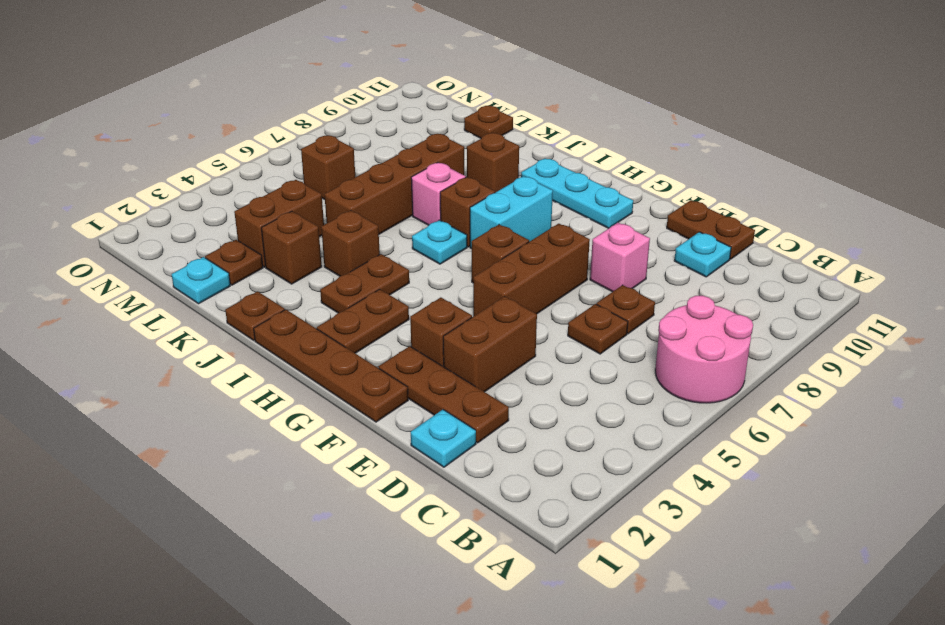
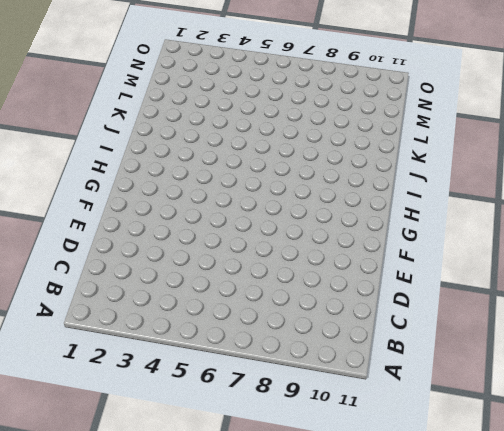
none -> pink 2x2 round brick [655,296,753,403]
none -> cyan 1x1 plate [411,410,476,467]
none -> brown 1x3 plate [378,346,509,443]
none -> brown 1x1 plate [568,304,628,354]

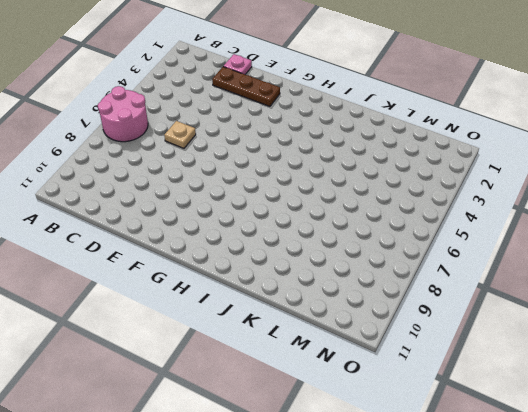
pink 1x1 plate [223,54,252,74] -> cyan 1x1 plate [411,410,476,467]
tan 1x1 plate [164,121,196,148] -> brown 1x1 plate [568,304,628,354]
none -> brown 1x1 plate [597,285,655,334]
none -> cyan 1x1 plate [674,232,731,277]
none -> brown 1x2 plate [667,200,755,259]
none -> brown 1x2 brick [443,296,537,392]

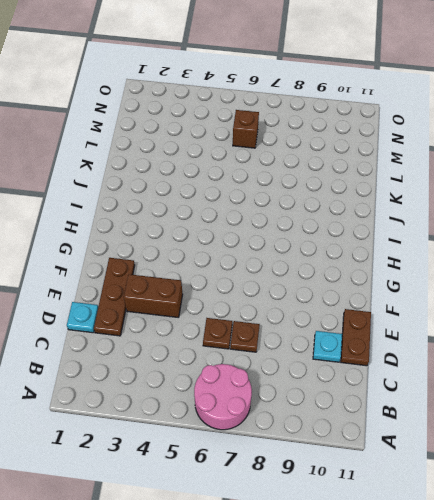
none -> pink 1x1 brick [590,222,650,292]
none -> brown 1x4 plate [254,310,408,422]
none -> brown 1x1 brick [410,298,472,367]
none -> brown 1x3 brick [473,224,590,316]

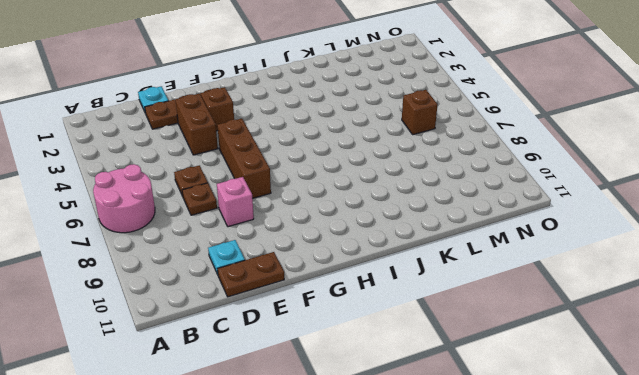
none -> brown 1x4 plate [254,310,408,422]
none -> brown 1x1 brick [472,225,529,283]
none -> cyan 1x3 plate [521,158,633,228]
none -> brown 1x2 plate [317,289,409,353]

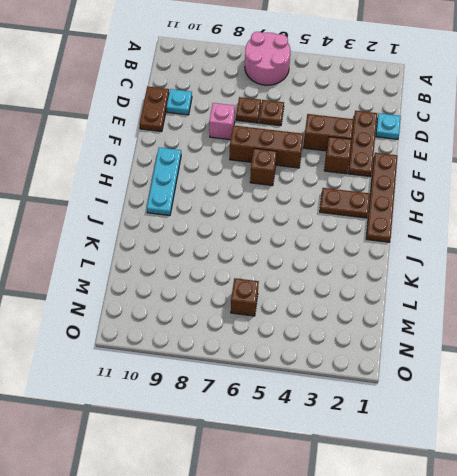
none -> cyan 1x2 brick [470,176,553,249]
none -> brown 1x2 plate [320,254,409,313]
none -> cyan 1x1 plate [412,220,467,264]
none -> brown 1x1 brick [440,177,495,247]

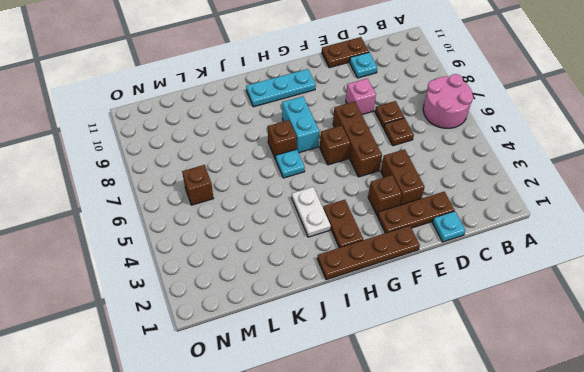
white 1x2 plate [292,187,331,237] -> brown 1x2 plate [320,254,409,313]
none -> brown 1x1 plate [225,291,285,340]
none -> brown 1x1 brick [321,210,380,276]
none -> pink 1x1 brick [411,162,466,225]
none -> brown 1x1 brick [467,133,519,193]

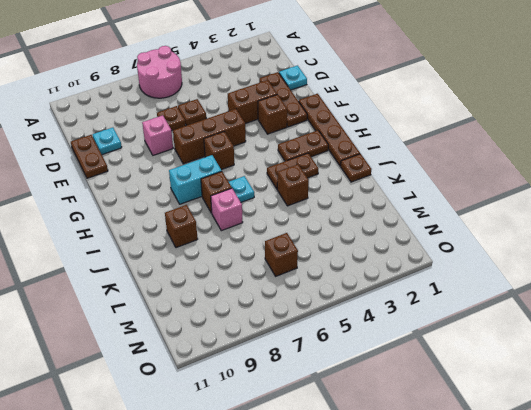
none -> cyan 1x3 plate [521,158,633,228]
none -> brown 1x1 brick [261,211,322,284]
none -> brown 1x4 brick [324,134,464,234]
none -> cyan 1x1 plate [172,257,230,304]

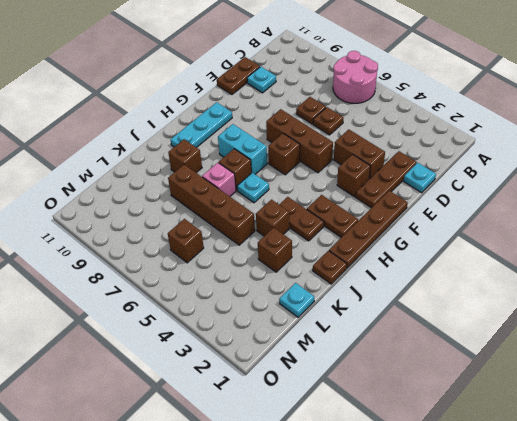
none -> pink 1x1 brick [590,222,650,292]
none -> brown 1x1 plate [205,240,263,285]
none -> brown 1x2 brick [234,180,324,267]
none -> brown 1x1 plate [464,106,513,138]

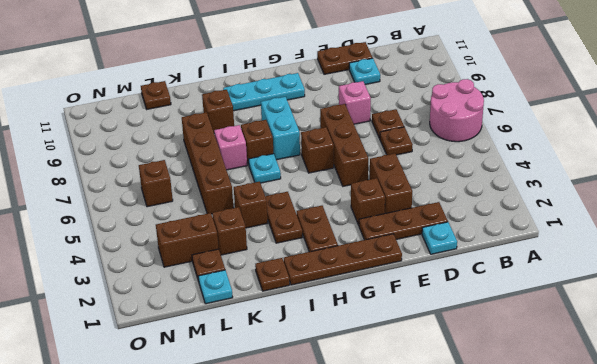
brown 1x2 brick [156,213,219,267] -> brown 1x2 brick turned to [234,180,324,267]

